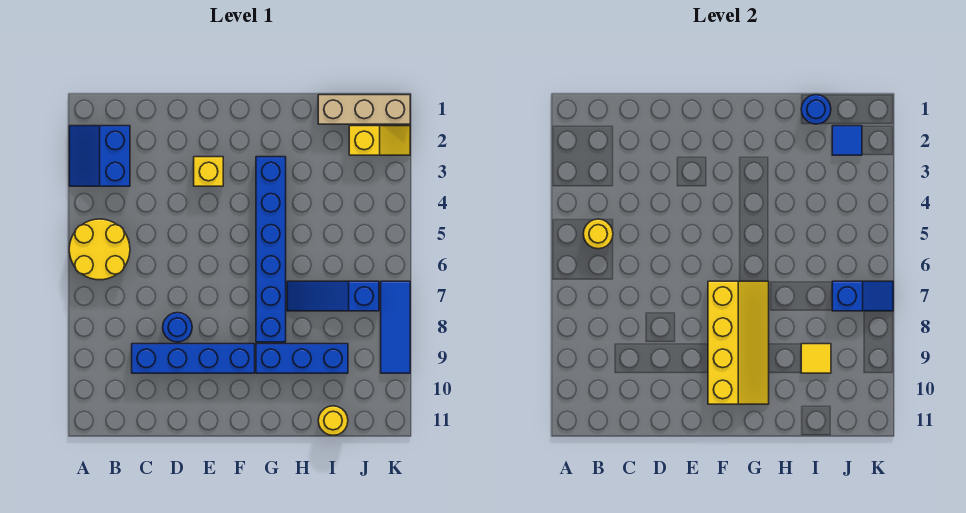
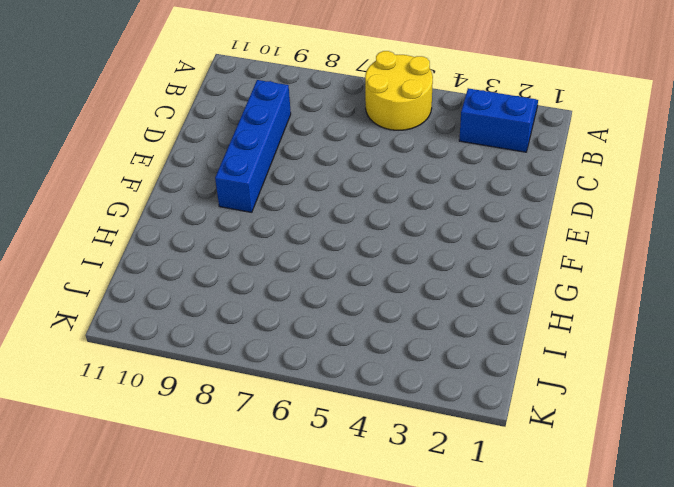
none -> blue 1x1 round brick [163,313,192,342]
none -> yellow 1x1 brick [194,157,223,186]
none -> blue 1x6 brick [256,157,286,342]

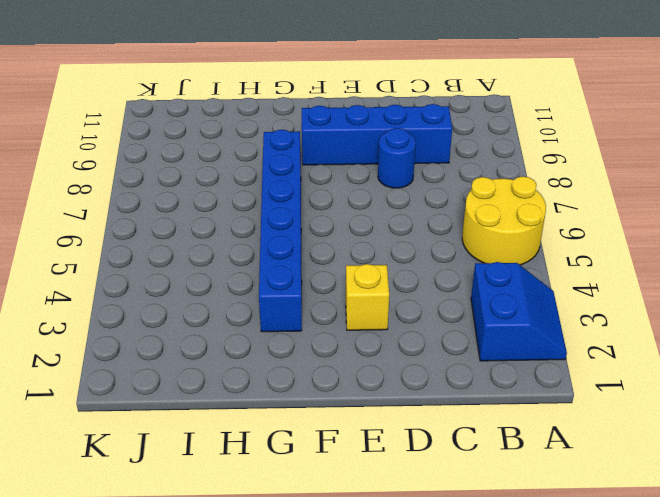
none -> blue 1x3 brick [256,344,348,373]
none -> blue 1x3 slope [287,281,379,311]
none -> tan 1x3 brick [318,95,410,124]

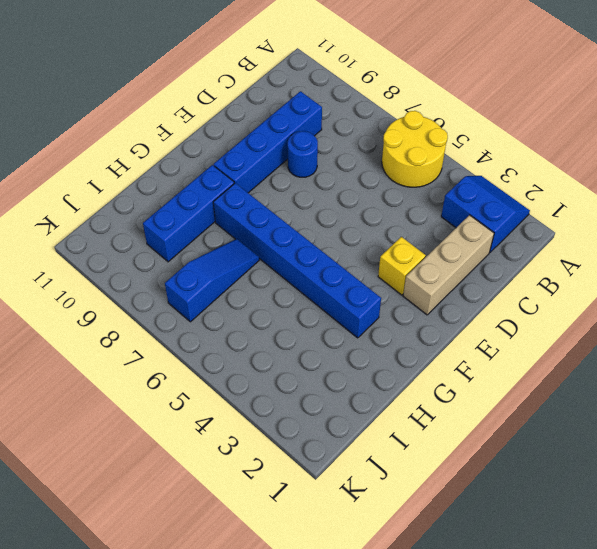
tan 1x3 brick [403,215,494,315] -> tan 1x3 brick moved to [318,95,410,124]
none -> yellow 1x1 round brick [318,406,348,435]
none -> yellow 1x2 slope [349,126,410,155]
none -> blue 1x3 tile [381,281,410,373]

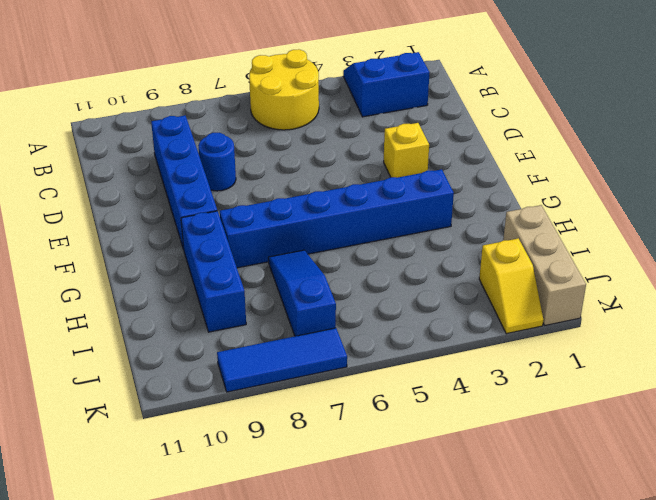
none -> yellow 1x1 round brick [318,406,348,435]
none -> yellow 1x1 round brick [583,219,613,249]
none -> yellow 2x4 slope [708,281,769,404]

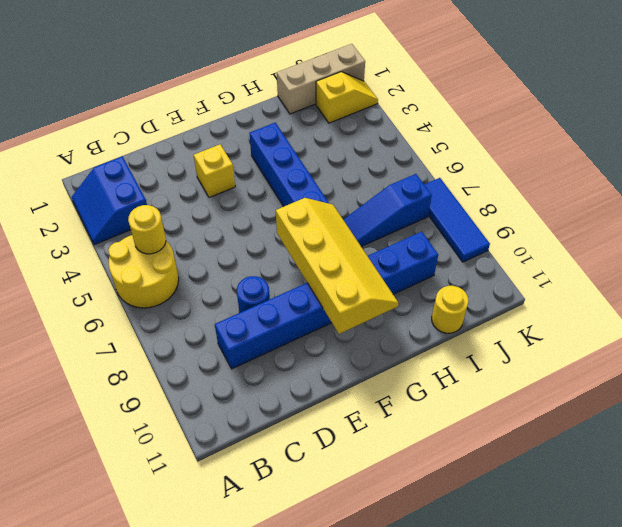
none -> blue 1x1 round brick [801,95,831,124]
none -> yellow 1x1 tile [801,344,831,373]
none -> blue 1x1 tile [832,126,862,155]

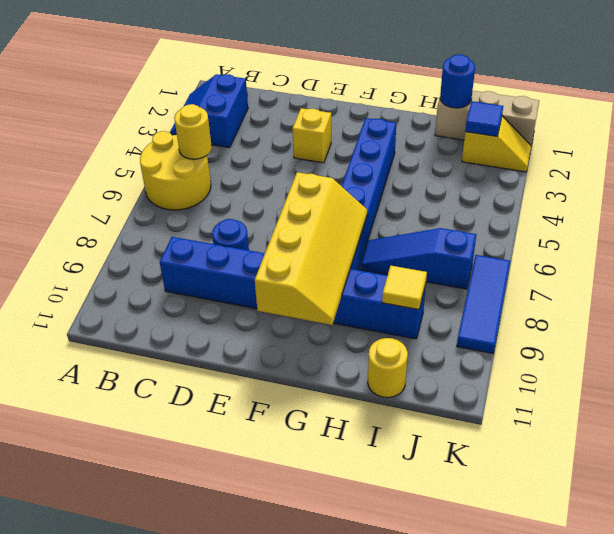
none -> blue 1x2 slope [832,281,893,311]

